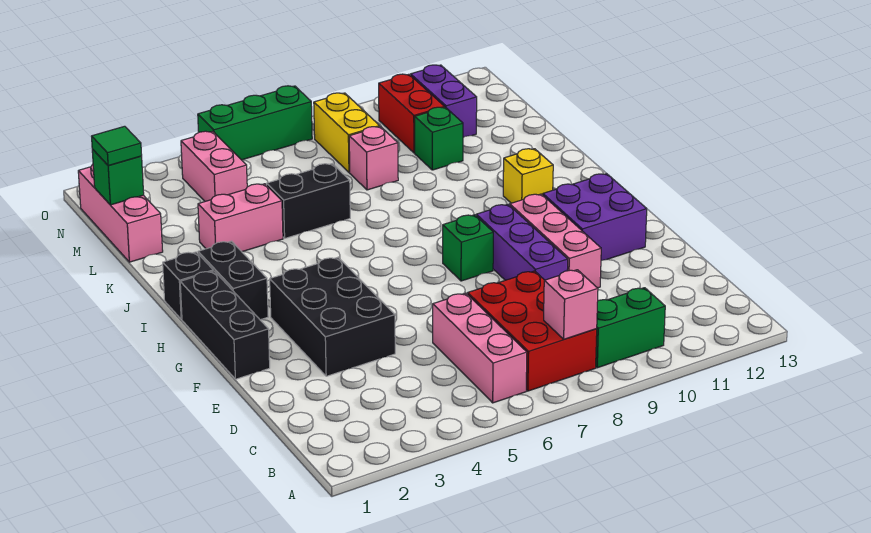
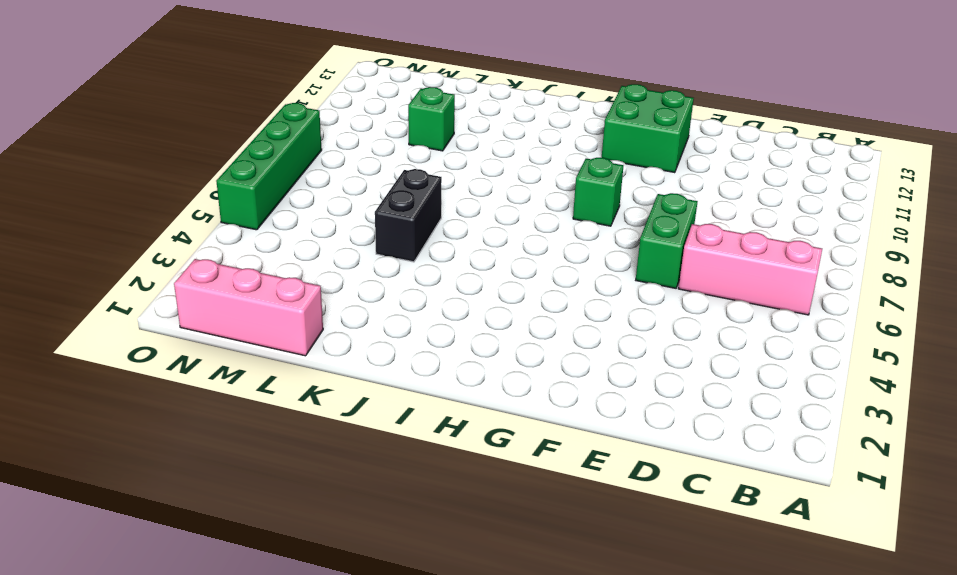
green 1x2 brick [636,193,698,288] -> green 1x2 brick moved to [596,288,665,368]
green 2x2 brick [602,84,694,173] -> purple 2x2 brick [543,174,647,261]
green 1x4 brick [216,103,322,230] -> green 1x3 brick [198,86,312,160]
none -> red 2x3 brick [468,271,597,391]
none -> black 2x3 brick [270,257,395,376]
none -> purple 1x3 brick [476,204,568,280]

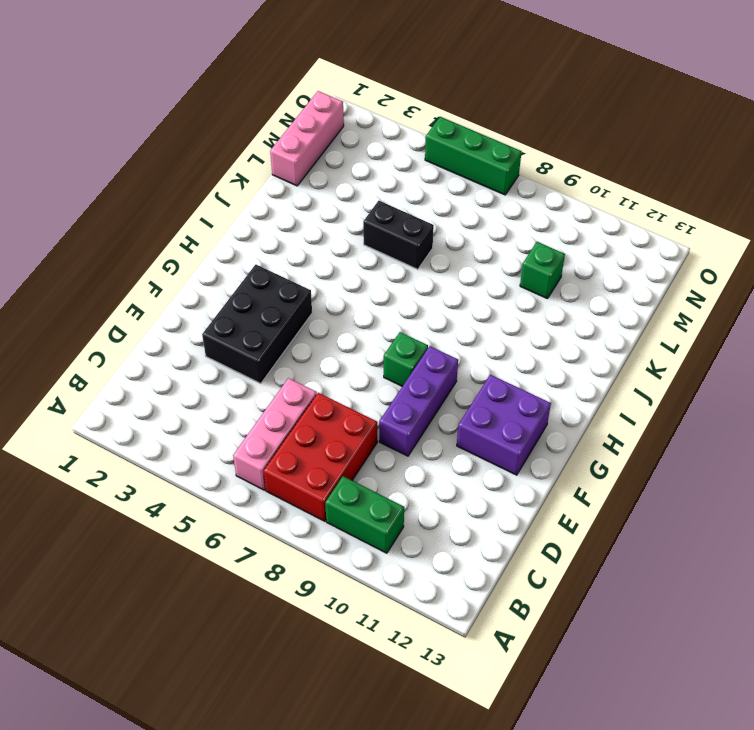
none -> pink 1x3 brick [510,194,601,288]
none -> black 1x3 brick [180,271,270,379]
none -> black 1x2 brick [198,241,268,320]

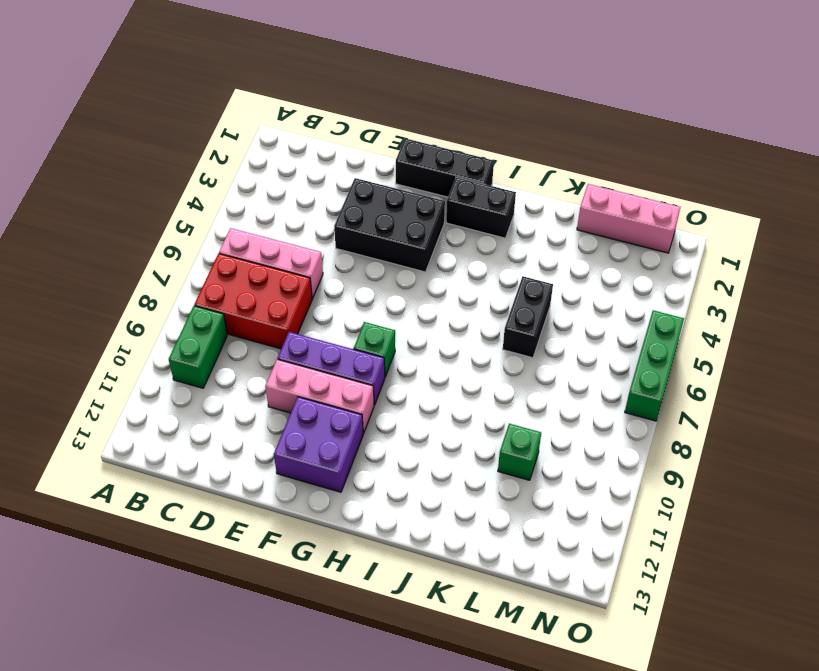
none -> black 1x1 brick [163,252,213,319]
none -> yellow 1x1 brick [503,149,553,203]
none -> pink 1x2 brick [198,184,283,252]

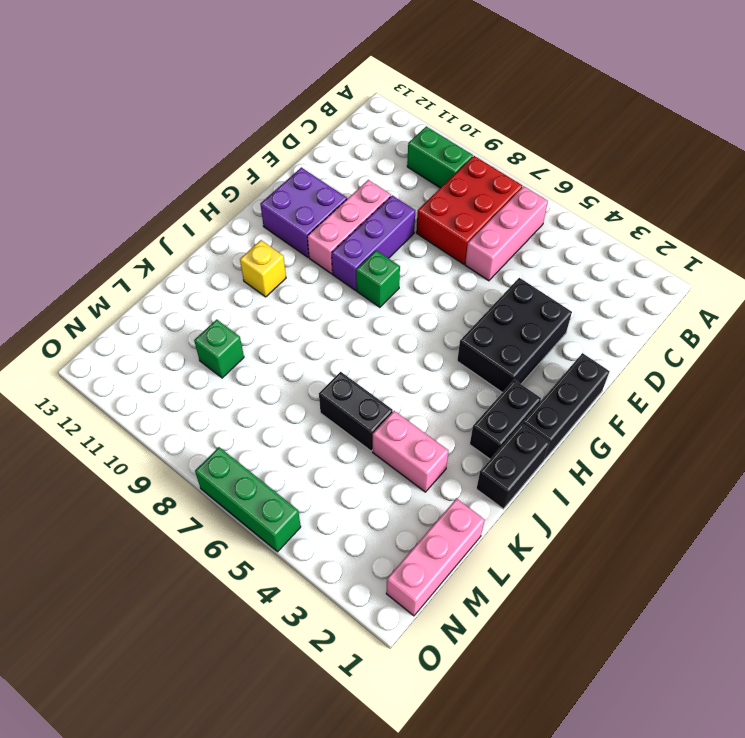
black 1x2 brick [477,423,550,509] -> black 1x1 brick [163,252,213,319]
none -> pink 1x1 brick [349,127,398,190]
none -> pink 1x2 brick [181,131,247,201]
none -> yellow 1x2 brick [314,93,380,173]

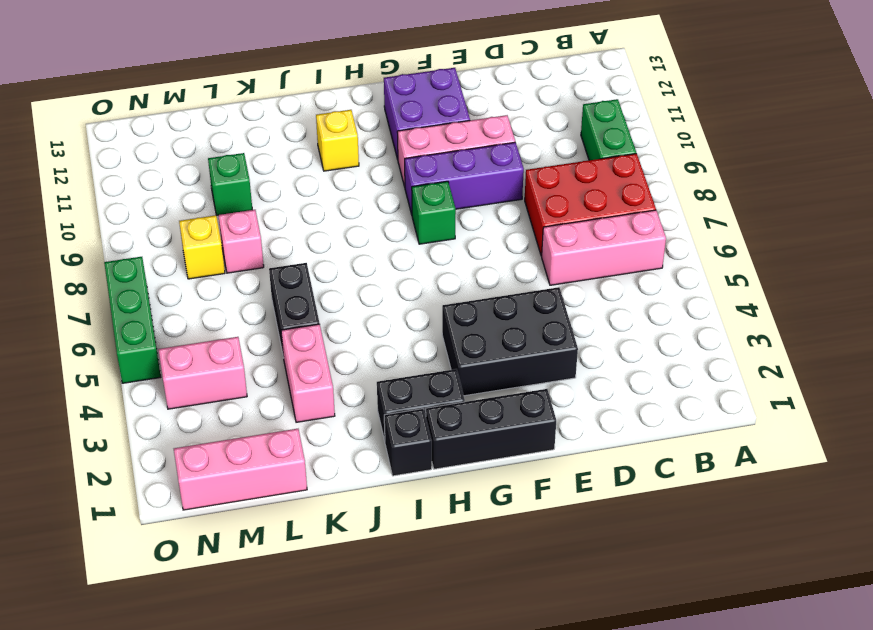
yellow 1x1 brick [179,215,225,279] -> yellow 1x2 brick [314,93,380,173]
none -> red 1x2 brick [379,74,445,153]
none -> purple 1x2 brick [411,65,477,137]
none -> pink 1x1 brick [544,270,598,339]

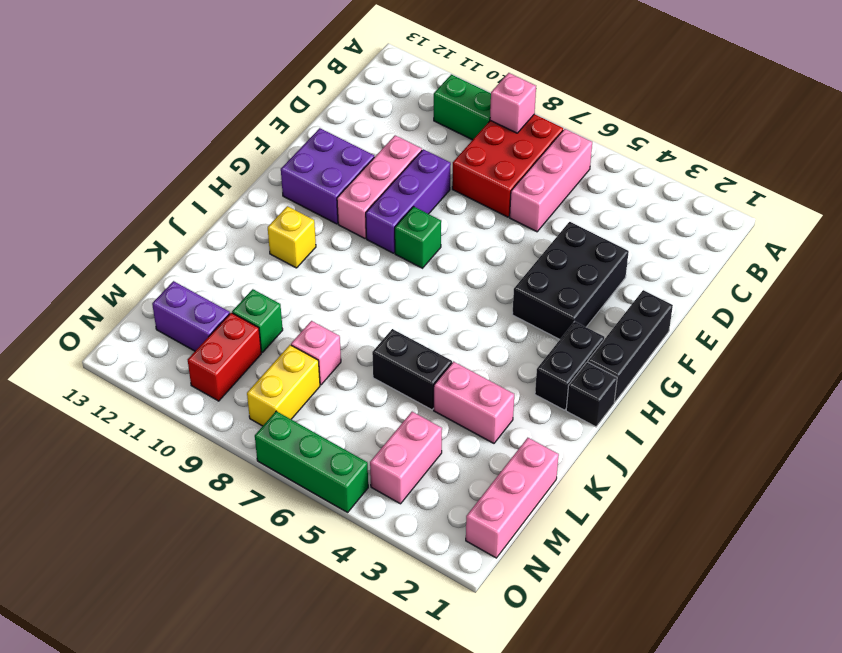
purple 1x2 brick [152,281,230,351] -> purple 1x2 brick turned to [411,65,477,137]
none -> green 1x1 brick [92,149,144,205]
none -> green 1x1 tile [92,126,142,166]

